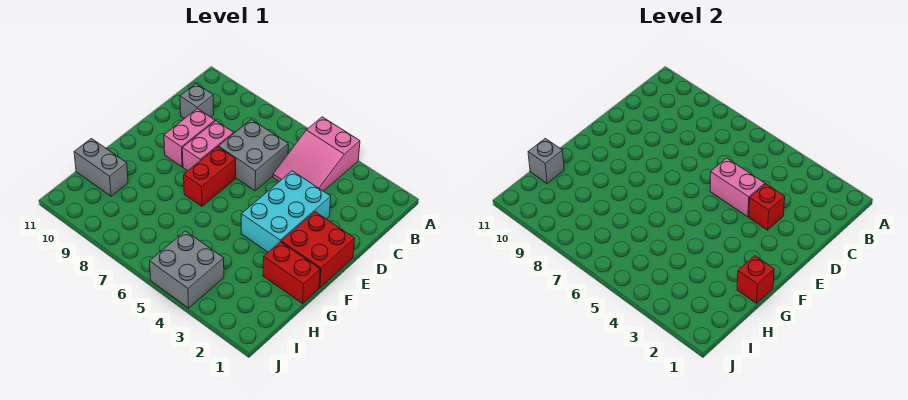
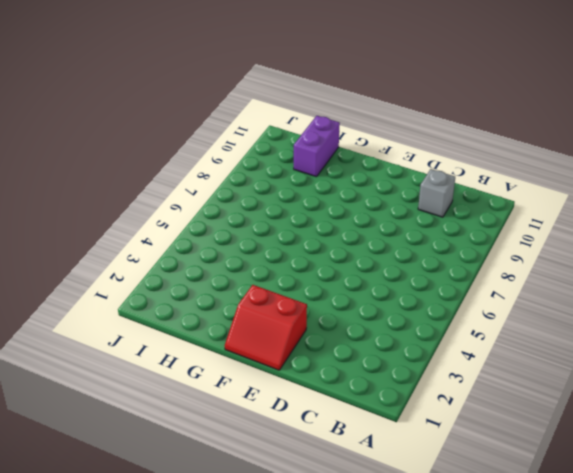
red 2x2 slope [225,285,307,370] -> red 2x2 brick [281,212,355,288]
purple 1x2 brick [294,116,340,177] -> grey 1x2 brick [74,138,128,196]
none -> pink 2x3 slope [273,117,360,191]
none -> grey 2x2 brick [218,119,288,191]
none -> cyan 2x3 brick [241,171,331,252]

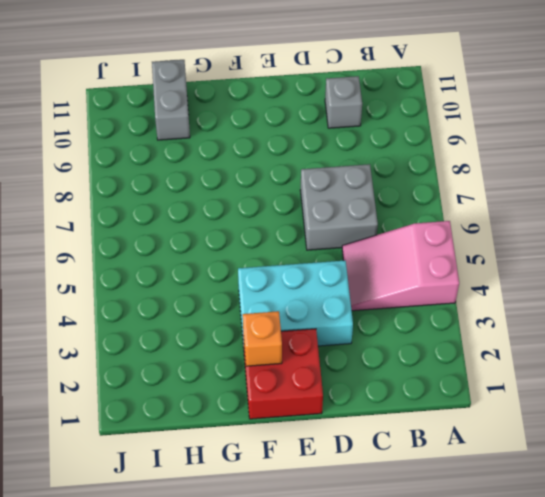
orange 1x1 brick [243,311,282,366] -> none
none -> pink 1x2 brick [182,121,234,171]
none -> pink 1x2 brick [164,109,215,167]
none -> red 1x2 brick [184,147,236,206]

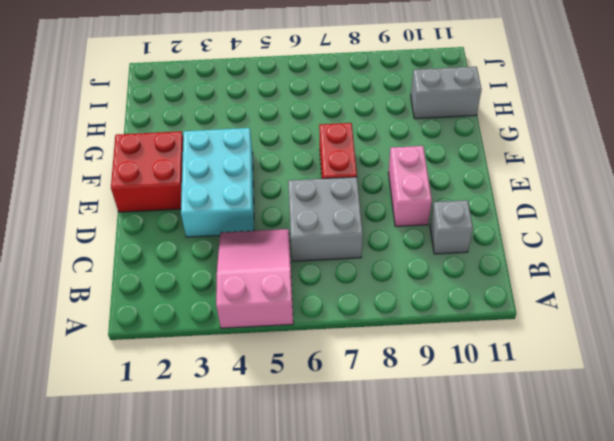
none -> pink 1x2 brick [182,121,234,171]
none -> red 1x2 brick [263,242,320,303]
none -> grey 2x2 brick [150,231,224,308]

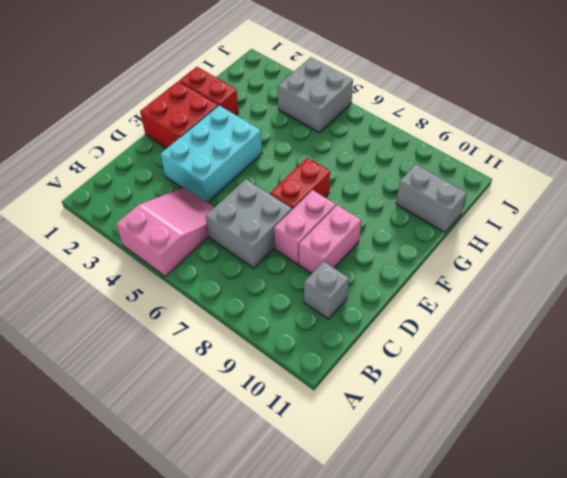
none -> red 1x1 brick [749,184,785,230]
none -> pink 1x2 brick [710,158,765,217]
none -> red 1x1 brick [737,256,774,303]

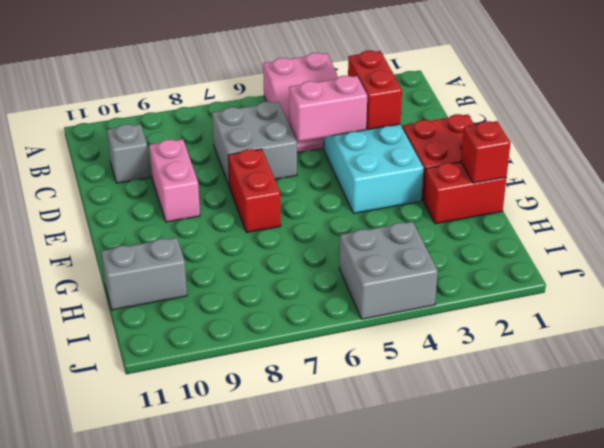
red 1x2 brick [348,51,402,130] -> red 1x1 brick [749,184,785,230]
none -> pink 1x2 brick [182,121,234,171]
none -> grey 1x1 brick [528,138,564,183]

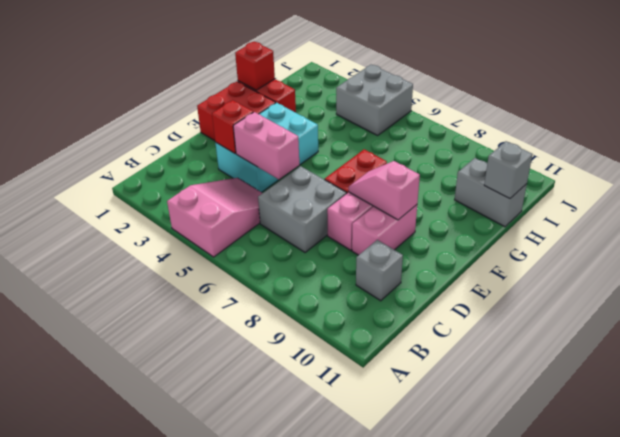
pink 1x2 slope [349,161,420,220] -> none

